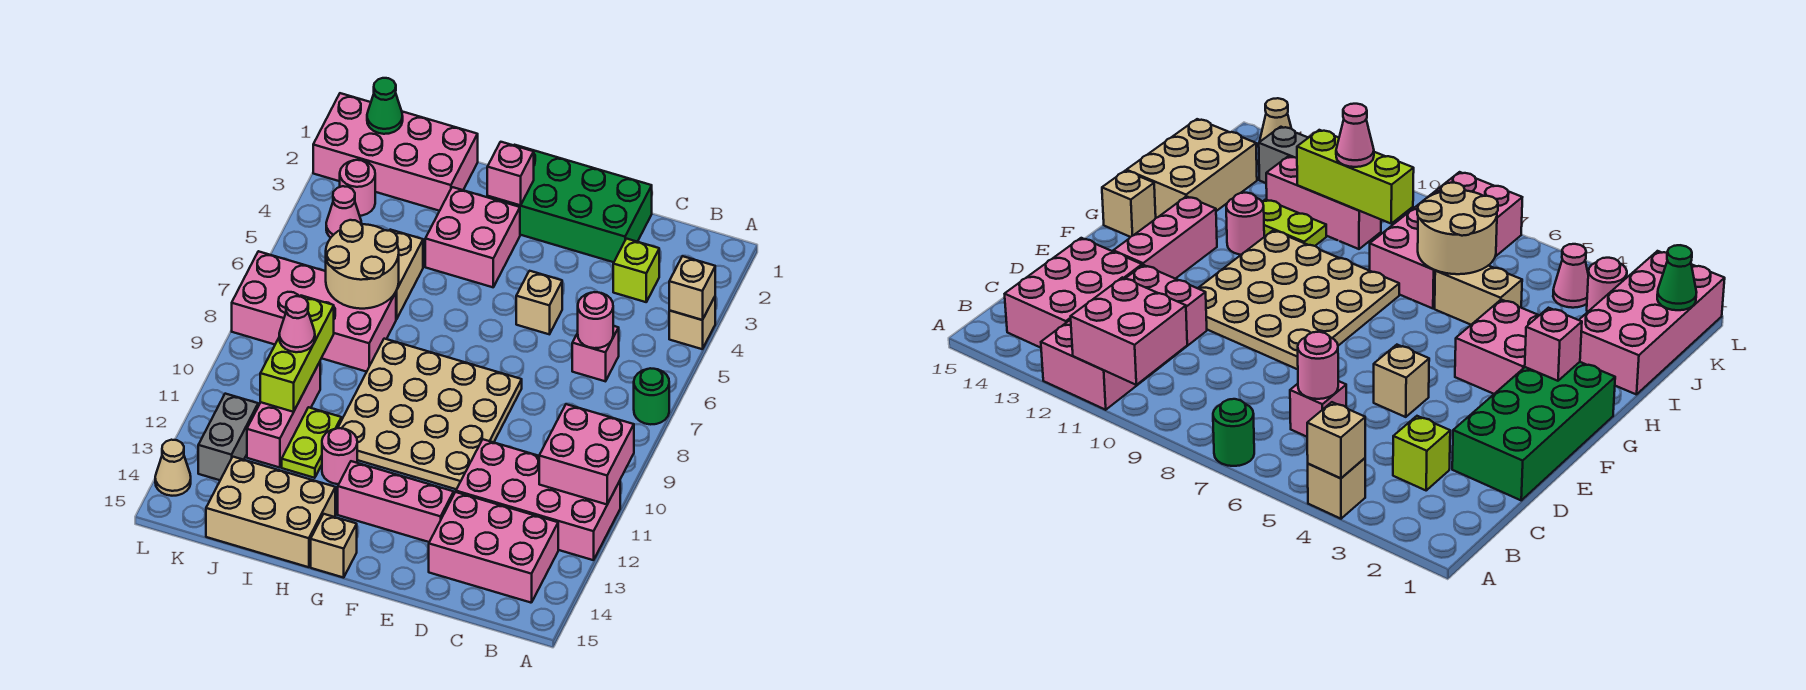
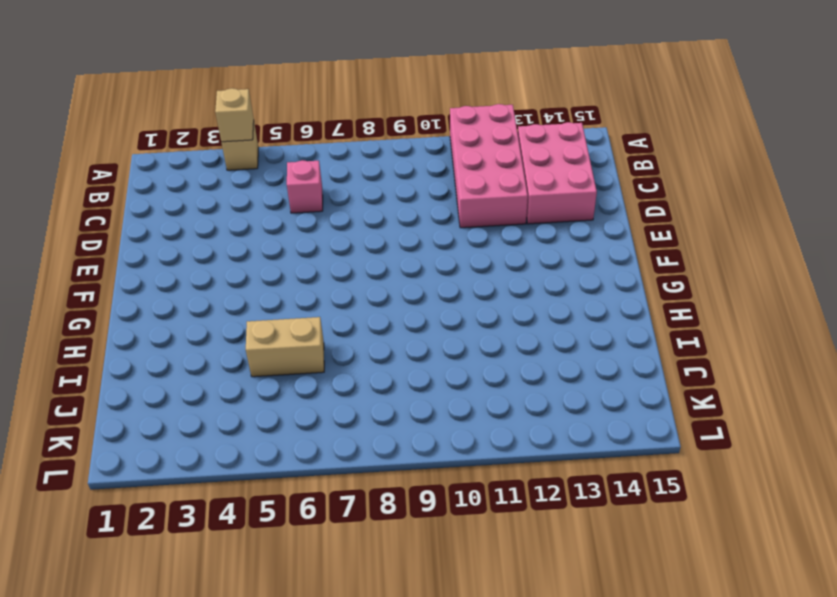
none -> green 1x1 round brick [634,368,669,424]
none -> lime 1x1 brick [613,239,659,302]
none -> green 2x4 brick [487,145,652,262]
none -> tan 1x1 brick [516,271,562,334]

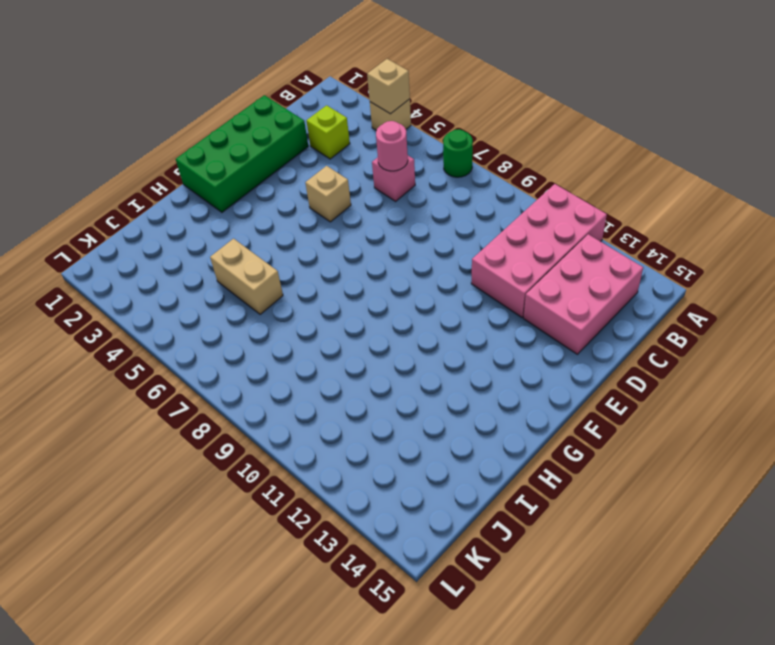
none -> tan 4x4 plate [338,339,522,489]
none -> pink 1x3 brick [338,461,454,542]
none -> pink 2x2 brick [425,187,520,287]
none -> tan 1x1 brick [311,514,357,578]

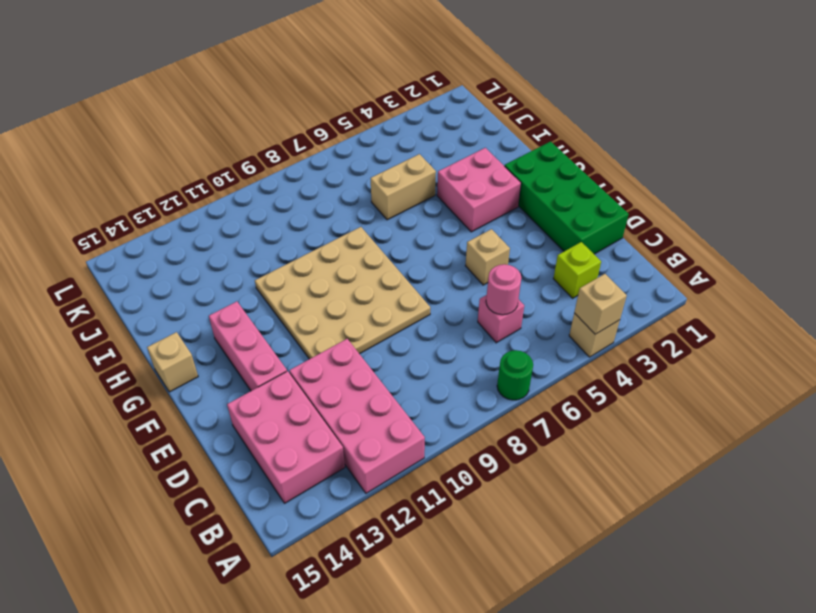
none -> pink 1x1 round brick [322,428,357,484]
none -> tan 2x3 brick [206,457,335,567]
none -> pink 2x4 brick [313,93,478,211]
none -> pink 2x4 brick [232,251,396,372]

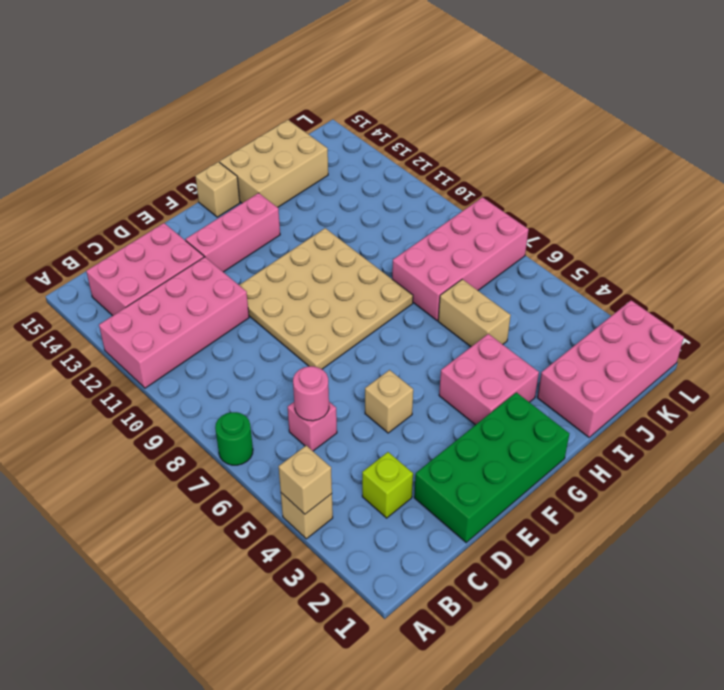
none -> pink 1x1 round brick [322,428,357,484]
none -> lime 1x2 plate [282,407,341,478]
none -> pink 1x3 brick [247,362,320,468]
none -> pink 1x1 round brick [340,160,375,216]

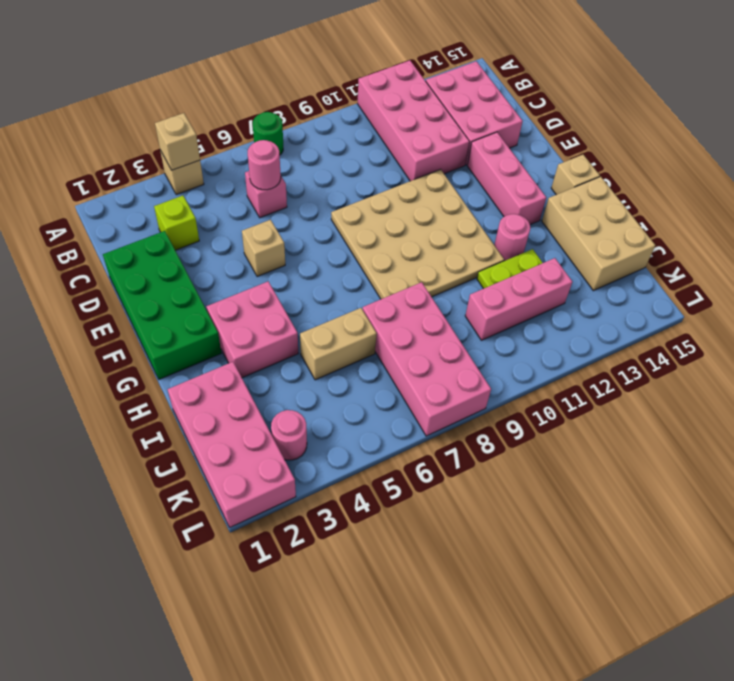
none -> pink 1x1 cone [326,186,362,238]
none -> grey 1x2 brick [198,394,258,480]
none -> tan 1x1 cone [155,440,191,496]
none -> pink 2x2 brick [539,404,634,504]

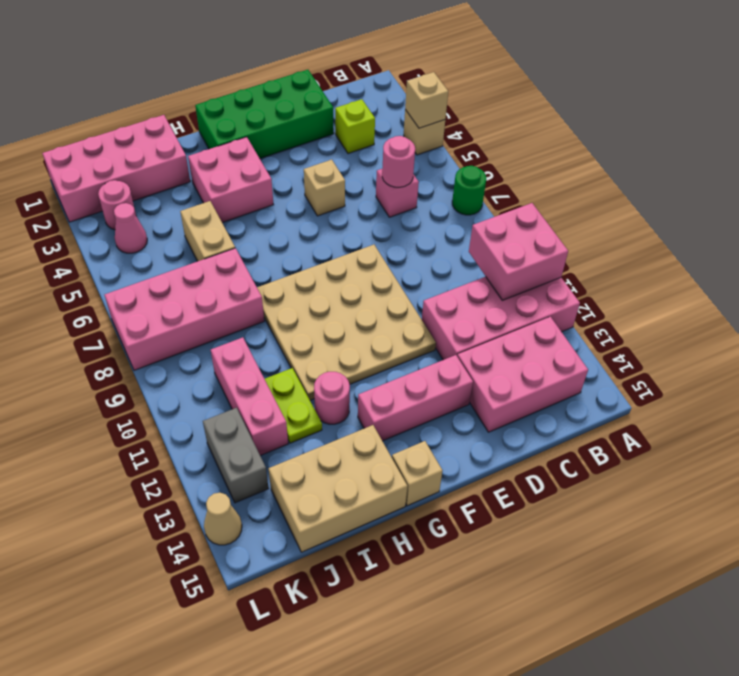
none -> pink 1x1 brick [487,142,534,205]
none -> tan 2x2 round brick [326,220,399,309]
none -> lime 1x3 brick [260,296,334,412]
none -> green 1x1 cone [367,78,403,134]

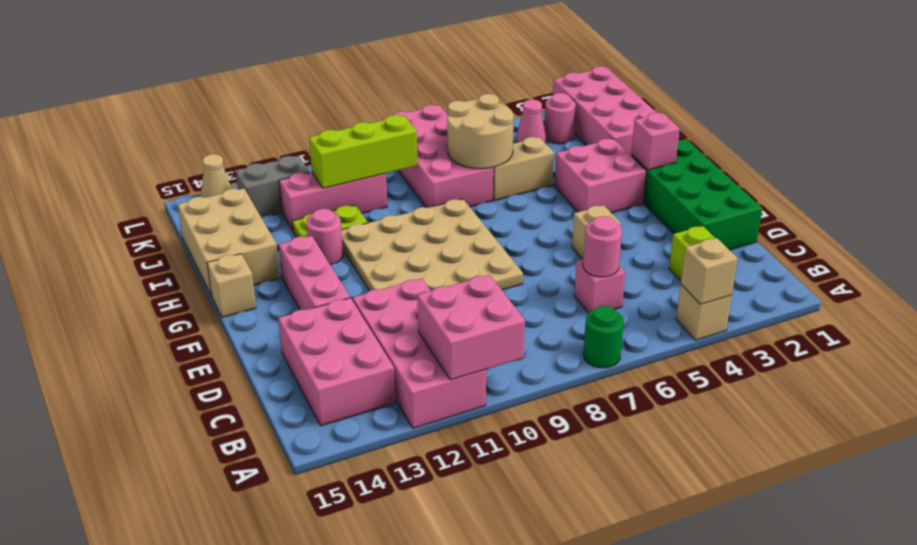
none -> green 1x1 cone [367,78,403,134]
none -> pink 1x1 cone [279,296,315,352]

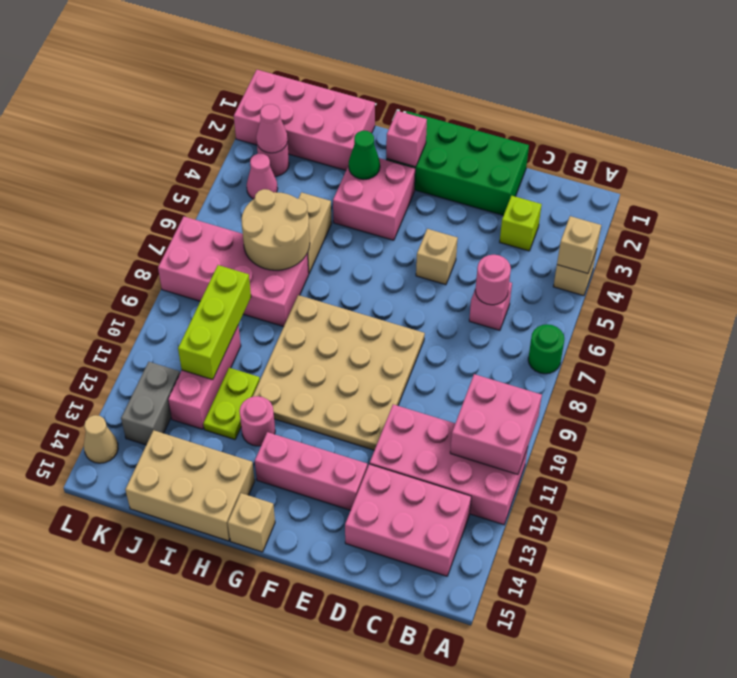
green 1x1 cone [349,131,380,179] -> green 1x1 cone moved to [367,78,403,134]
pink 1x1 cone [256,104,288,153] -> pink 1x1 cone moved to [279,296,315,352]

